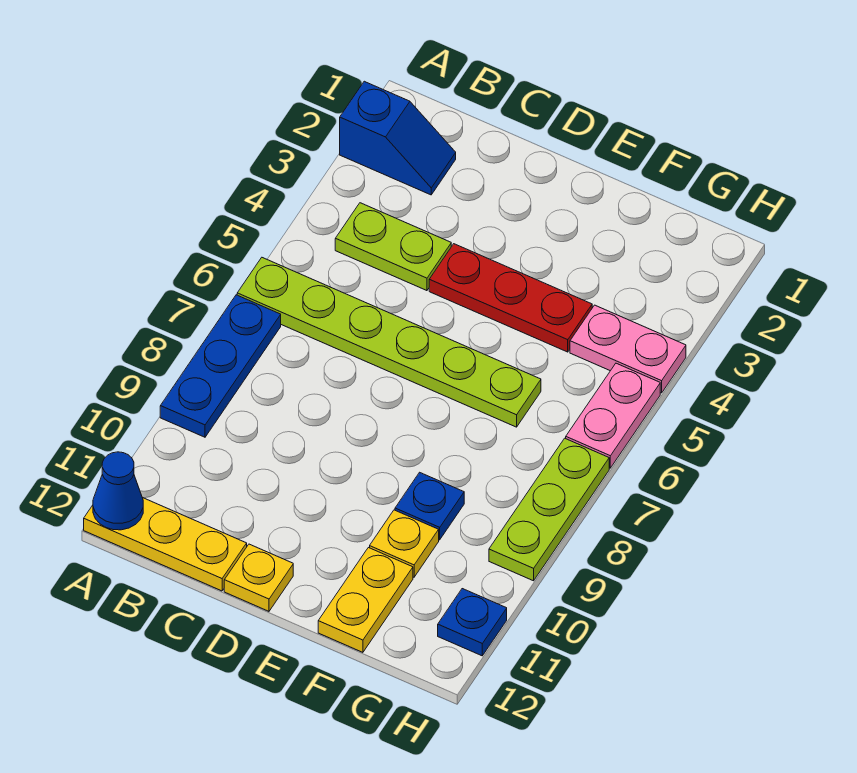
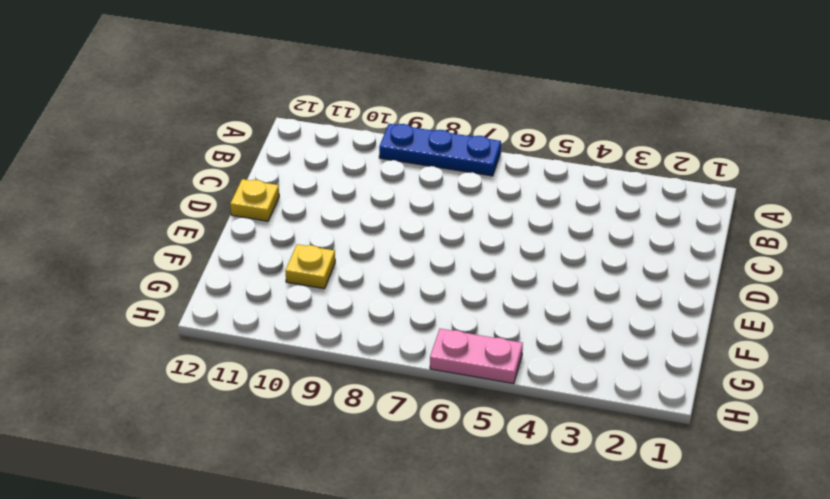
none -> blue 1x2 slope [340,81,456,195]
none -> lime 1x6 plate [237,258,541,427]
none -> yellow 1x3 plate [84,498,247,591]

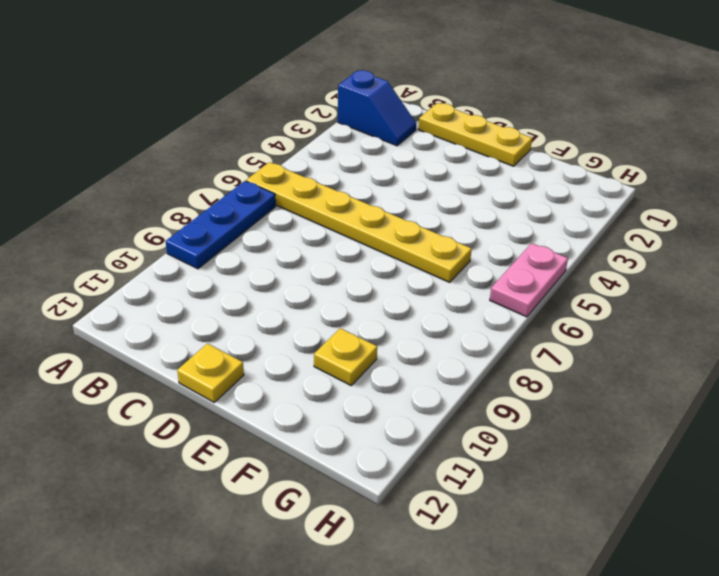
yellow 1x6 plate [246,162,472,282] -> lime 1x6 plate [237,258,541,427]
yellow 1x3 plate [418,103,532,166] -> yellow 1x3 plate moved to [84,498,247,591]
none -> lime 1x2 plate [335,203,451,291]
none -> red 1x3 plate [429,244,592,352]
none -> blue 1x1 plate [395,472,464,540]

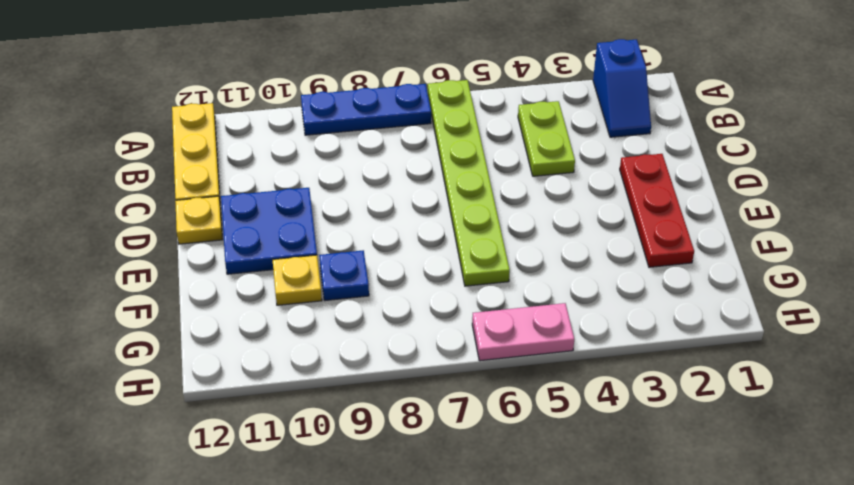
red 1x3 plate [620,154,694,267] -> red 1x3 plate moved to [429,244,592,352]
blue 2x2 plate [221,188,317,274] -> none
none -> yellow 1x2 plate [318,548,413,652]
none -> pink 1x2 plate [570,305,686,393]
none -> lime 1x3 plate [489,438,609,581]

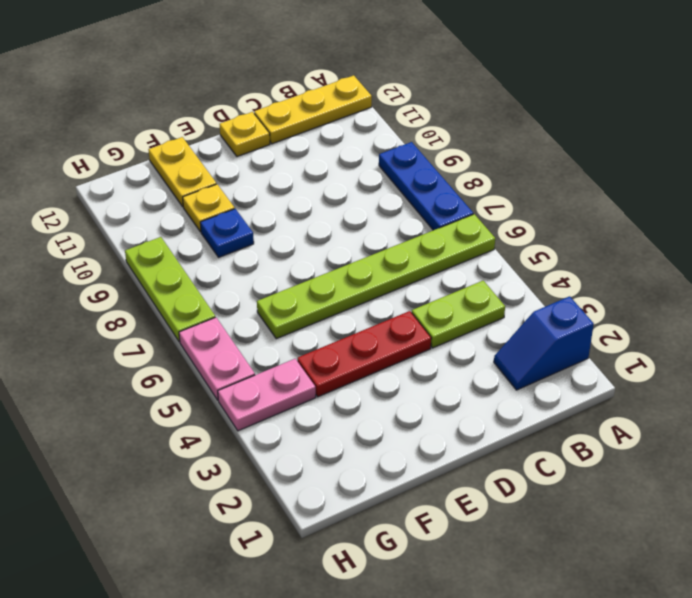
none -> blue 1x1 plate [438,589,507,656]
none -> blue 1x1 cone [93,452,143,530]

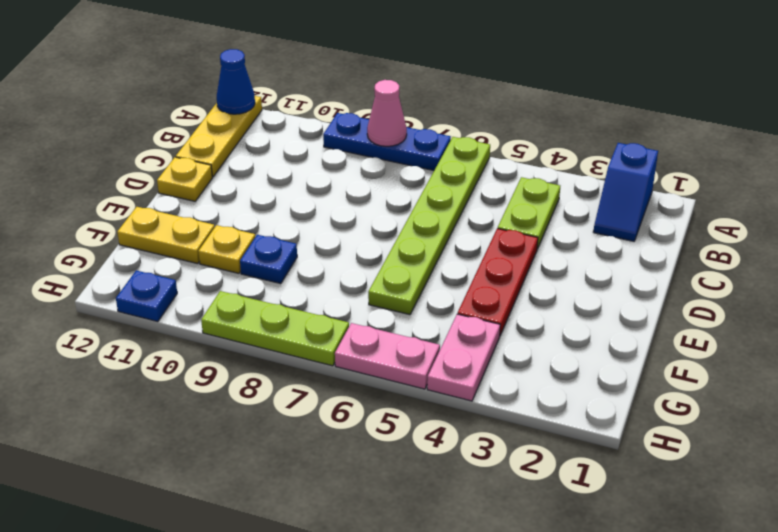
pink 1x1 cone [367,80,407,146] -> none

